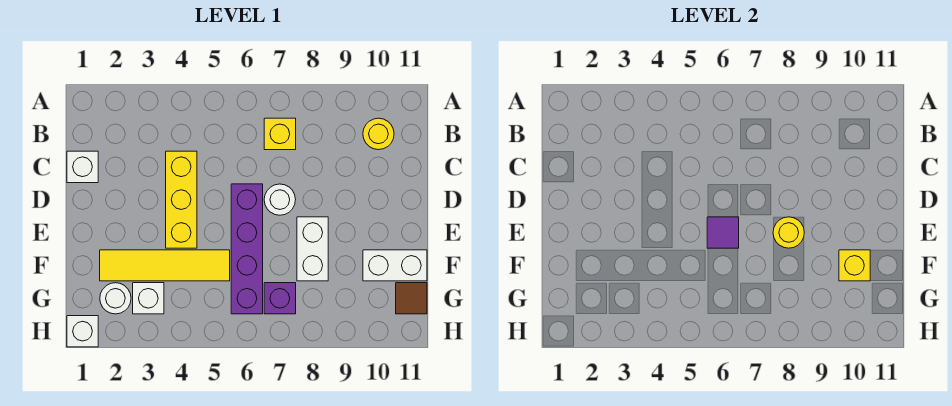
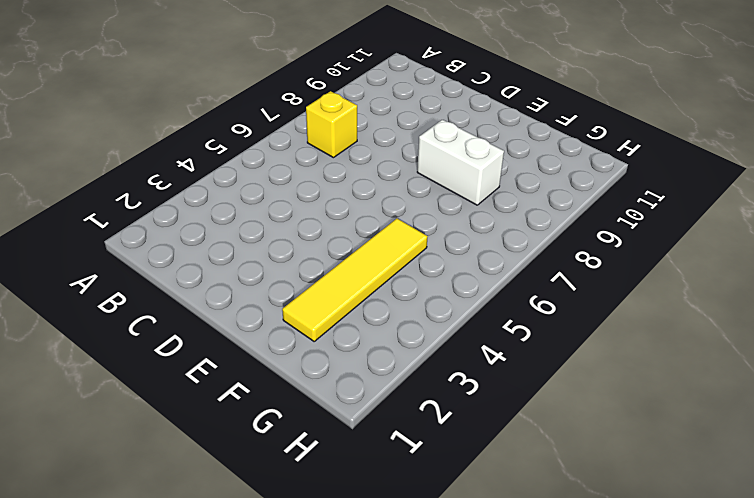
none -> yellow 1x1 round brick [363,118,394,150]
none -> white 1x1 brick [67,151,98,183]
none -> yellow 1x3 brick [166,151,197,248]

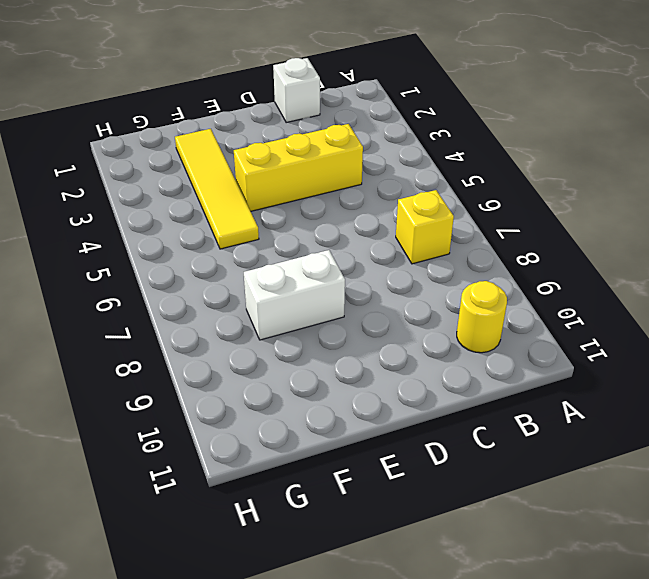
none -> purple 1x4 brick [231,184,263,314]
none -> white 1x1 round brick [264,184,296,215]
none -> white 1x2 brick [363,250,427,281]

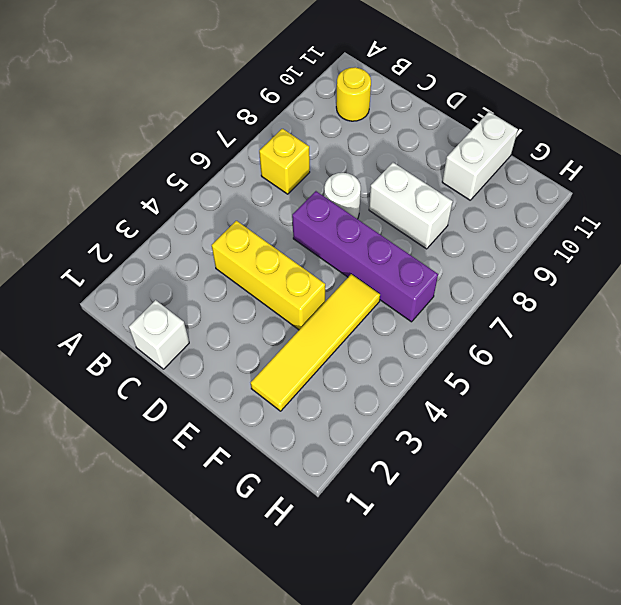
none -> white 1x1 round brick [100,283,131,314]
none -> white 1x1 brick [133,283,164,314]
none -> purple 1x1 brick [264,283,296,314]

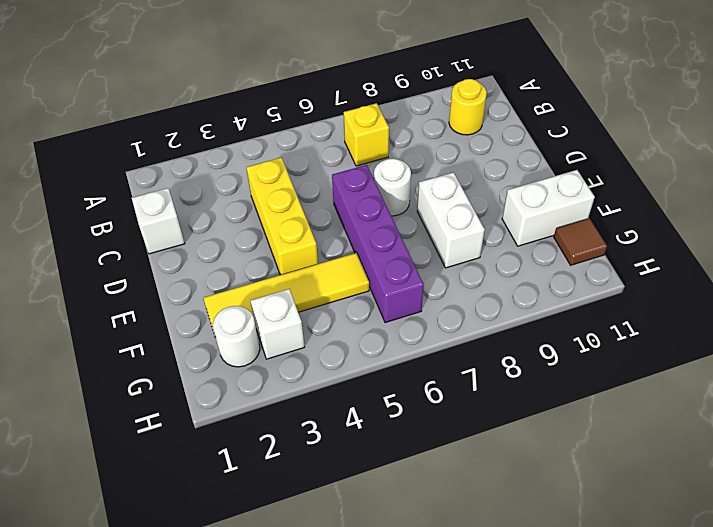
none -> purple 1x1 brick [264,283,296,314]
none -> white 1x1 brick [67,316,98,347]
none -> purple 1x1 tile [707,217,739,248]

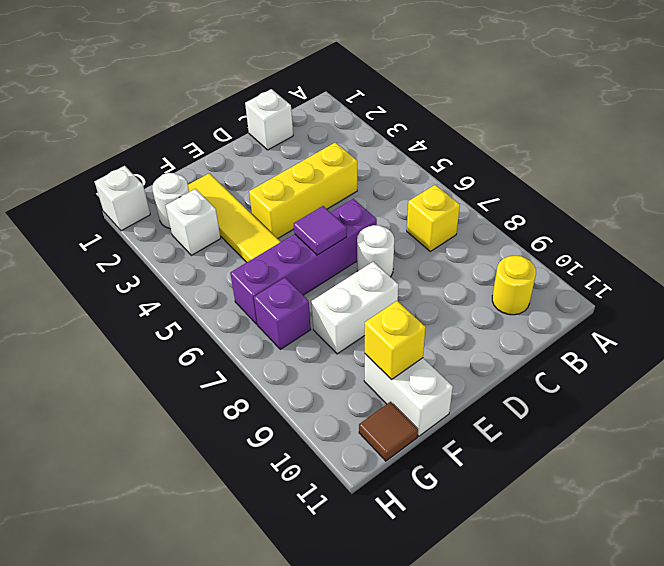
none -> yellow 1x1 round brick [773,217,804,248]

